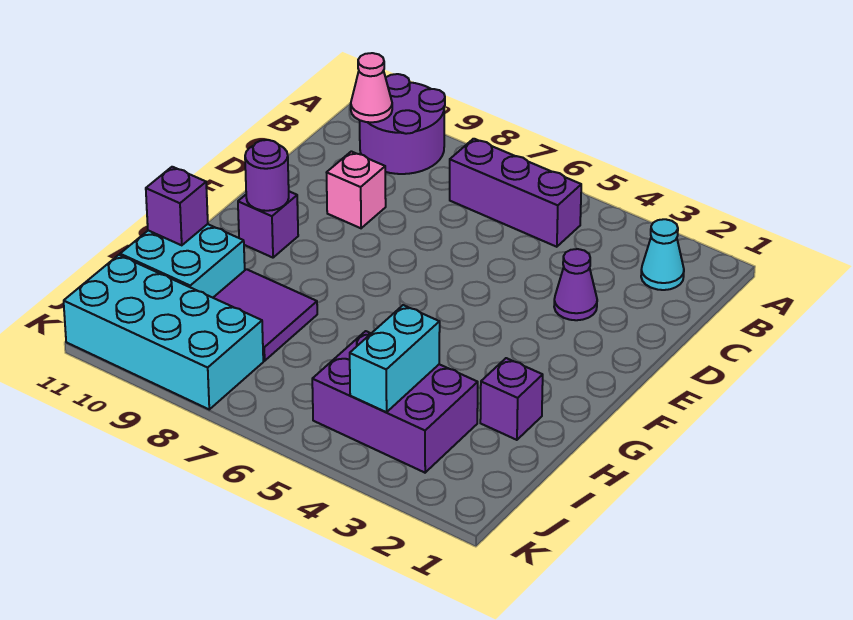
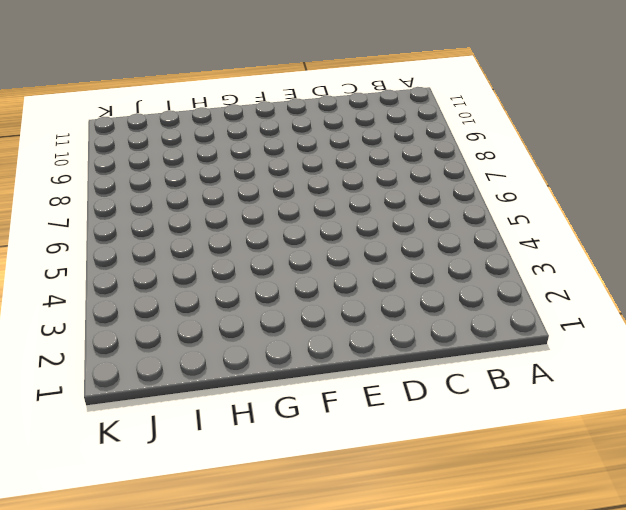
none -> purple 2x2 round brick [360,74,445,174]
none -> cyan 1x1 cone [641,219,684,290]
none -> purple 1x3 brick [450,139,581,247]

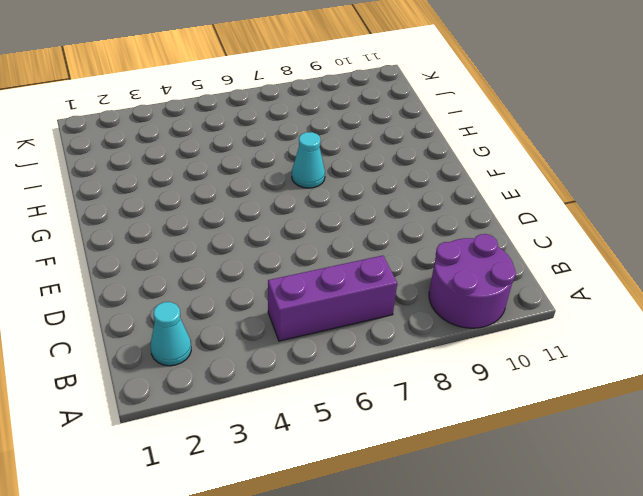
cyan 1x1 cone [292,132,325,188] -> none
none -> purple 1x1 cone [554,249,597,320]
none -> pink 1x1 brick [327,151,386,228]
none -> purple 1x1 brick [238,191,298,258]

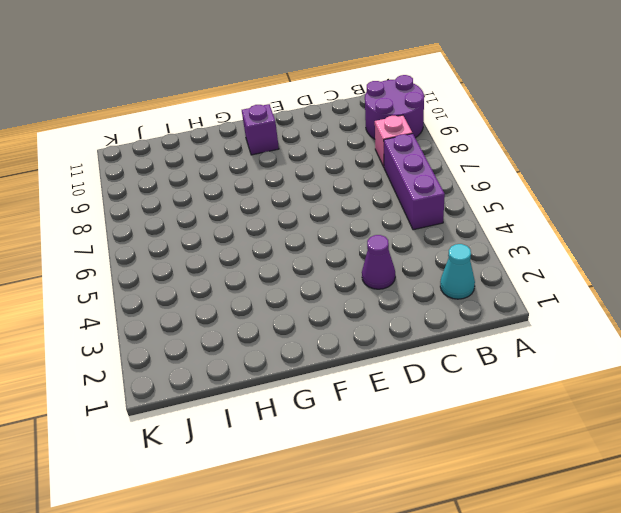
pink 1x1 brick [375,115,412,167] -> pink 1x1 brick moved to [327,151,386,228]
none -> purple 1x1 brick [480,358,543,440]
none -> purple 2x2 tile [213,269,317,361]
none -> cyan 2x2 brick [120,224,245,298]

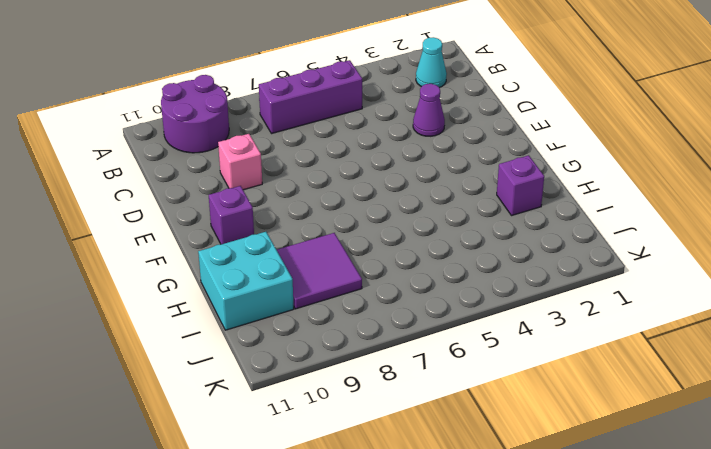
none -> purple 2x3 brick [312,331,478,473]
none -> cyan 2x4 brick [64,255,263,409]
none -> pink 1x1 cone [351,53,392,122]

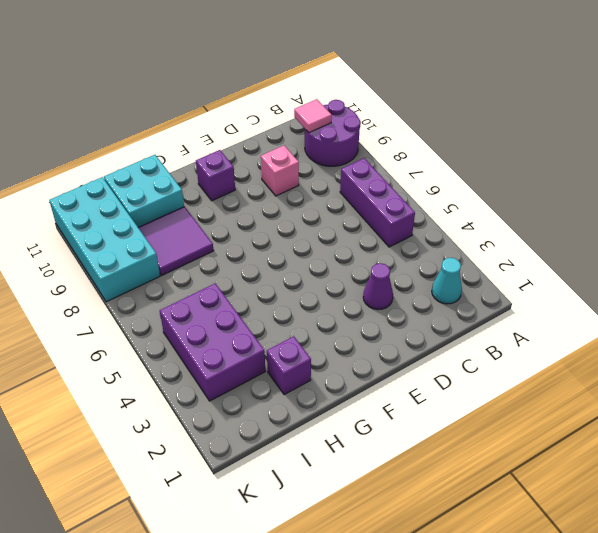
pink 1x1 tile [294,99,332,133] -> pink 1x1 cone [351,53,392,122]
none -> purple 1x1 round brick [245,140,289,211]
none -> purple 1x1 brick [146,167,208,245]
none -> cyan 1x2 brick [350,305,440,412]

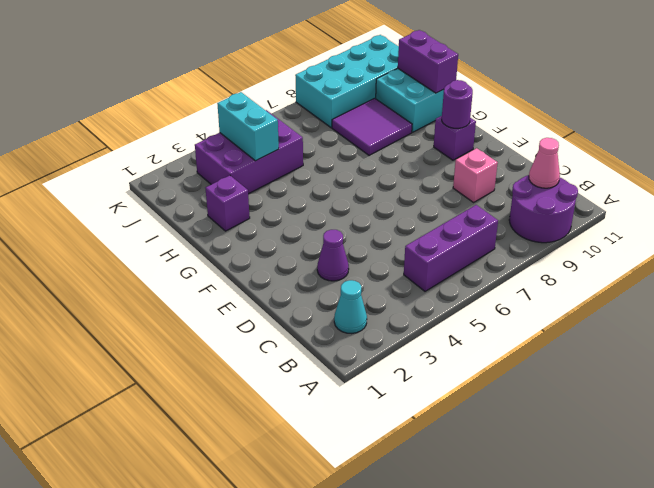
purple 1x2 brick [398,30,458,93] -> purple 1x1 brick [146,167,208,245]

